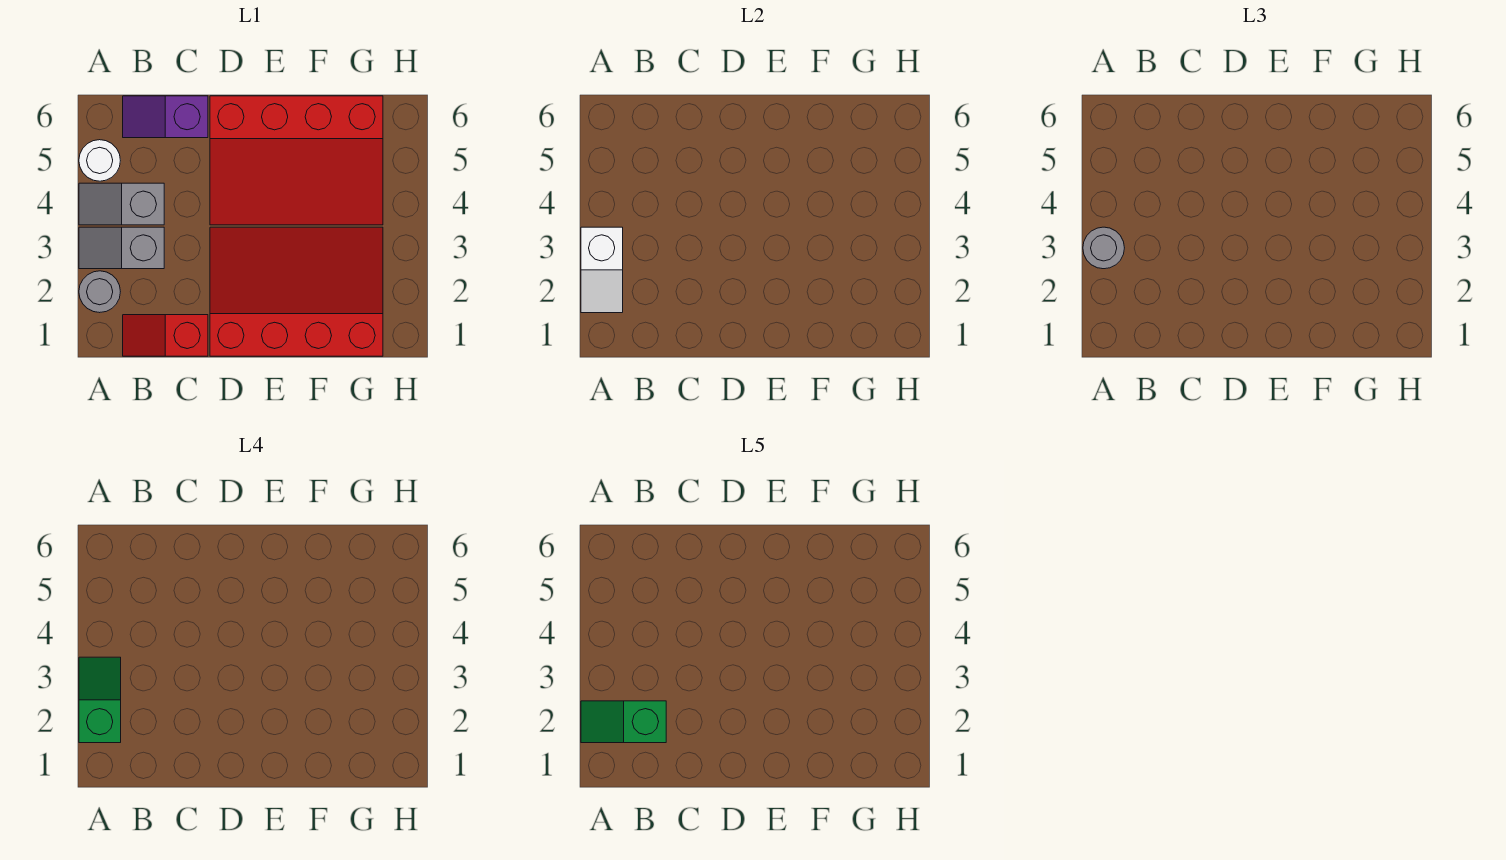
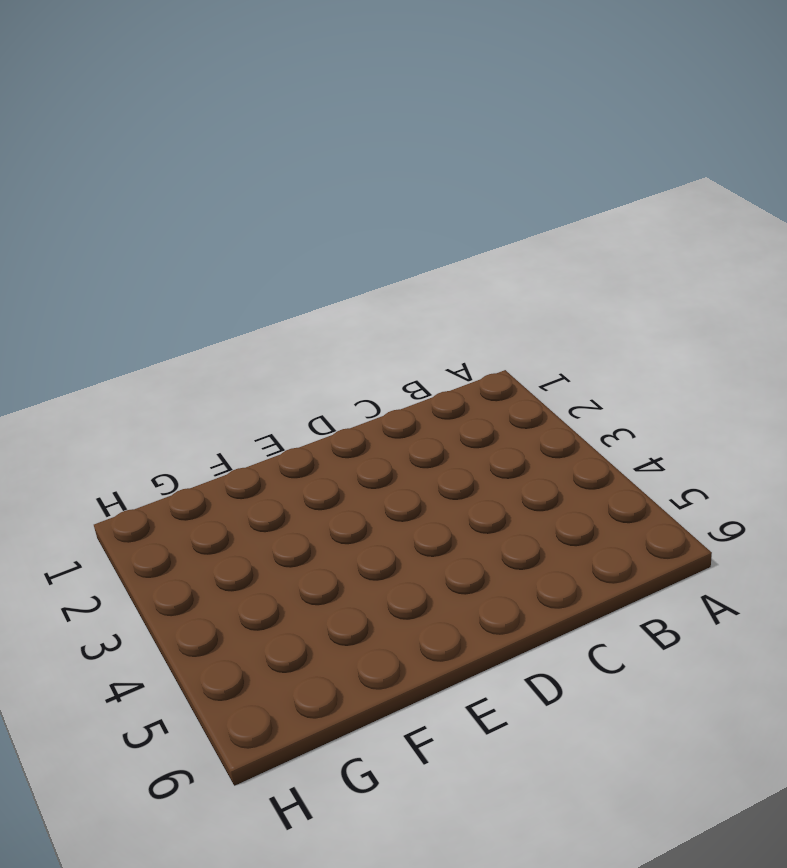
none -> grey 1x1 round brick [79,271,120,313]
none -> grey 1x2 slope [79,227,164,269]
none -> grey 1x2 slope [79,183,164,225]

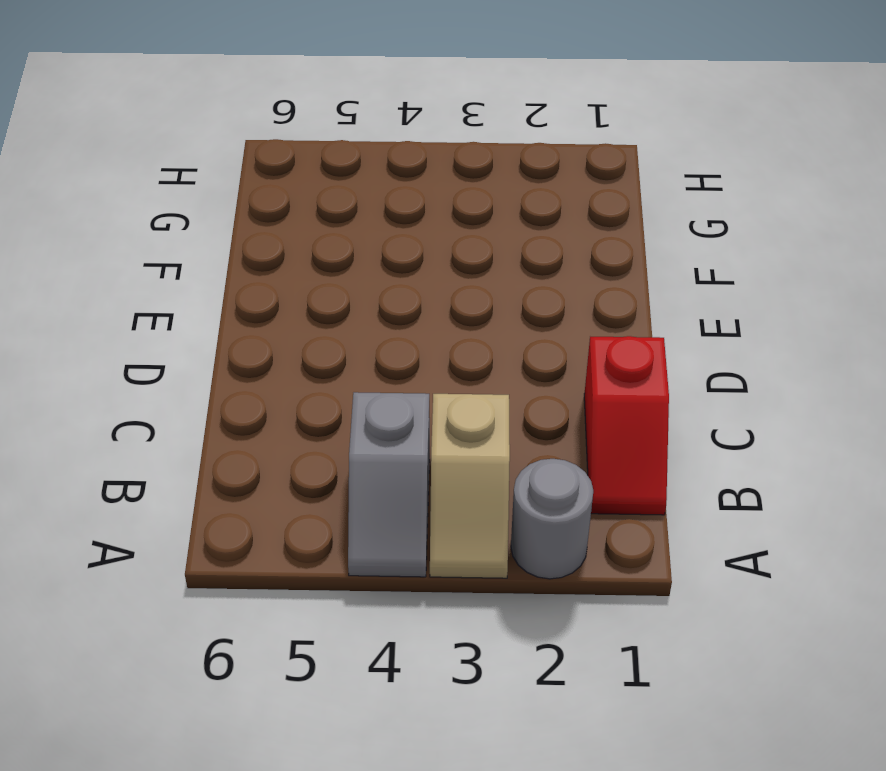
tan 1x2 slope [430,394,510,578] -> grey 1x2 slope [79,227,164,269]
none -> white 1x1 round brick [79,140,120,181]
none -> purple 1x2 slope [123,96,208,138]
none -> red 3x4 slope [210,227,383,356]

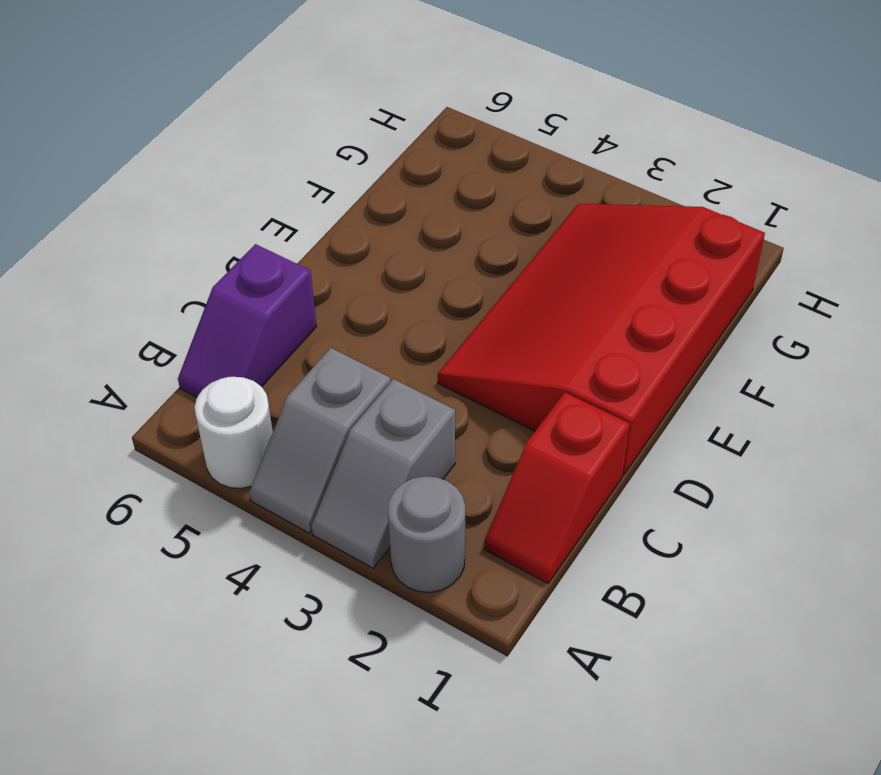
none -> red 3x4 slope [210,96,383,225]
none -> white 1x2 slope [581,227,623,313]
none -> grey 1x1 round brick [1083,227,1124,269]

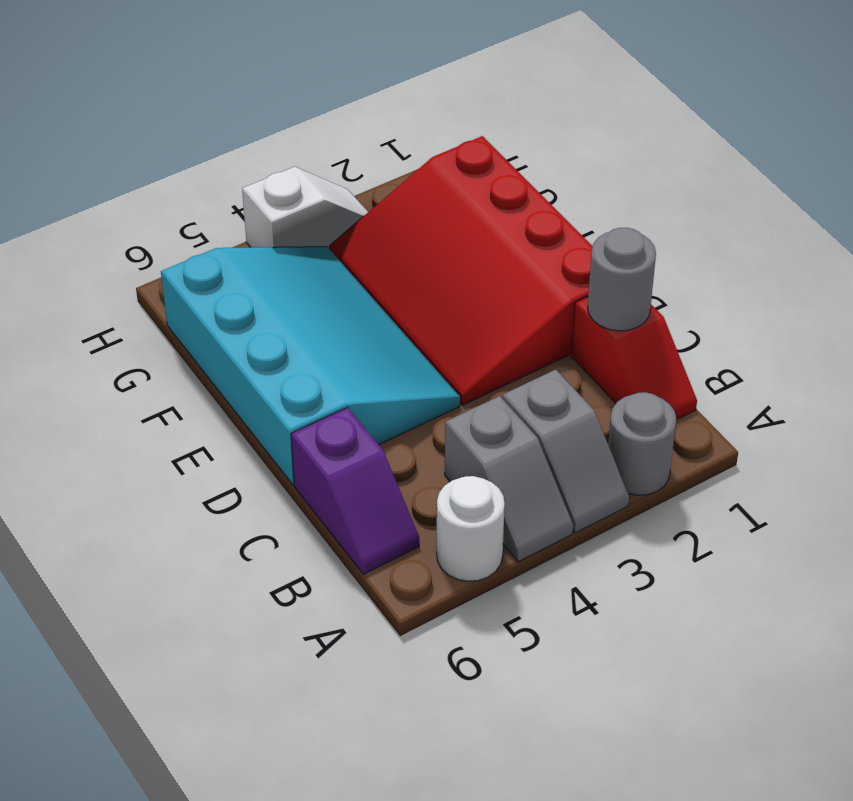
grey 1x1 round brick [588,228,656,331] -> grey 1x1 round brick moved to [1083,227,1124,269]
cyan 3x4 slope [161,247,460,485] -> red 3x4 slope [210,96,383,225]
white 1x2 slope [242,167,368,249] -> white 1x2 slope moved to [581,227,623,313]
none -> green 1x2 slope [79,657,121,743]
none -> green 1x2 slope [581,701,666,743]

